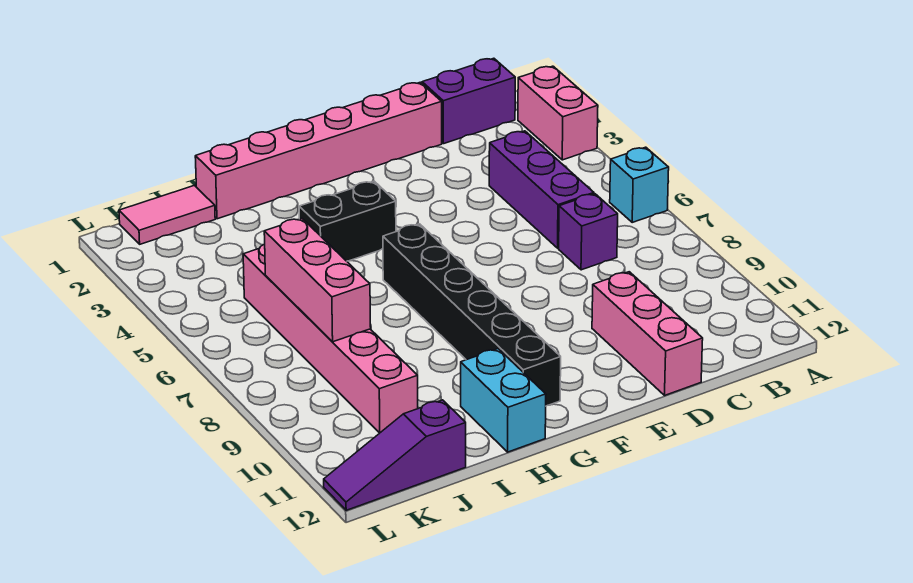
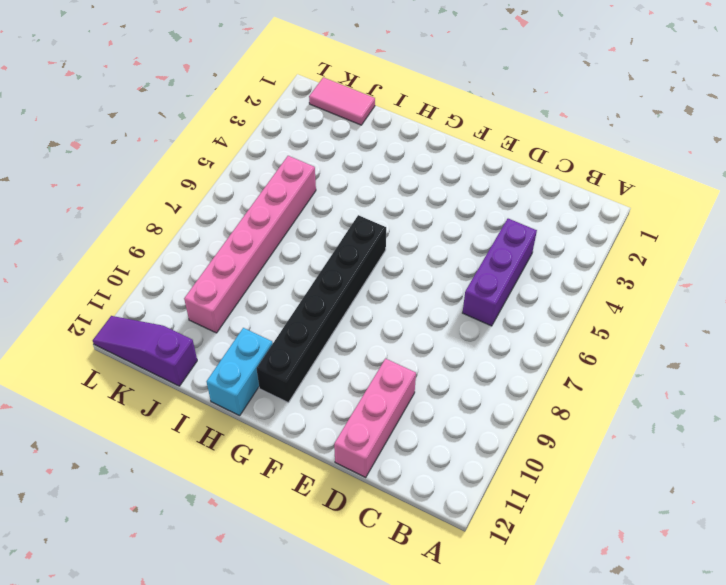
none -> pink 1x2 brick [518,66,598,160]
none -> cyan 1x1 brick [610,147,669,222]
none -> purple 1x2 brick [422,58,515,144]

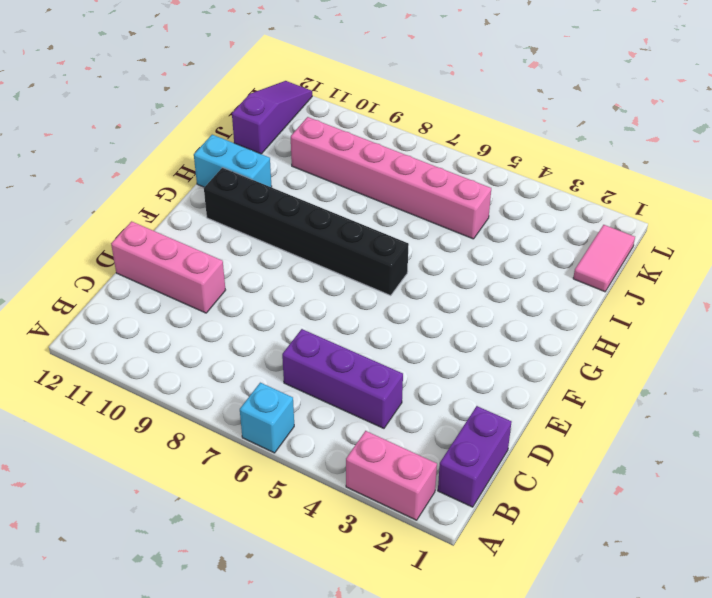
none -> purple 1x1 brick [559,194,618,270]
none -> pink 1x6 brick [195,82,442,219]
none -> black 1x2 brick [299,181,396,261]

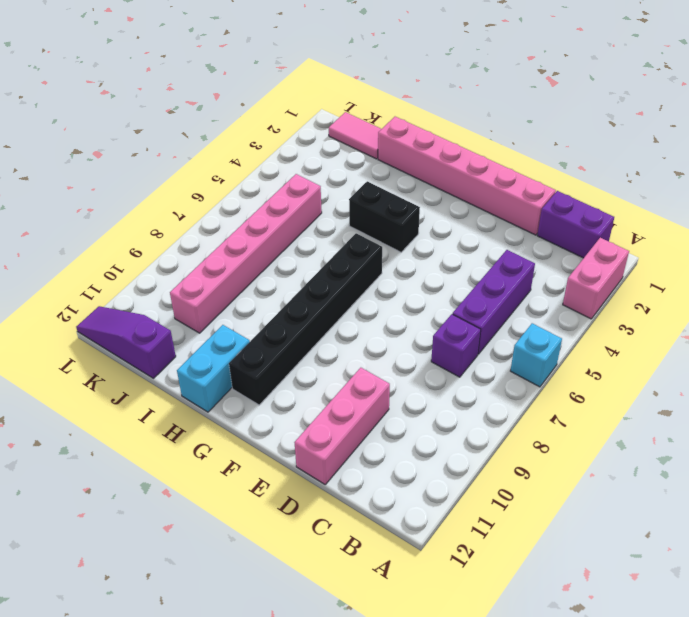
none -> pink 1x3 brick [264,218,371,342]

